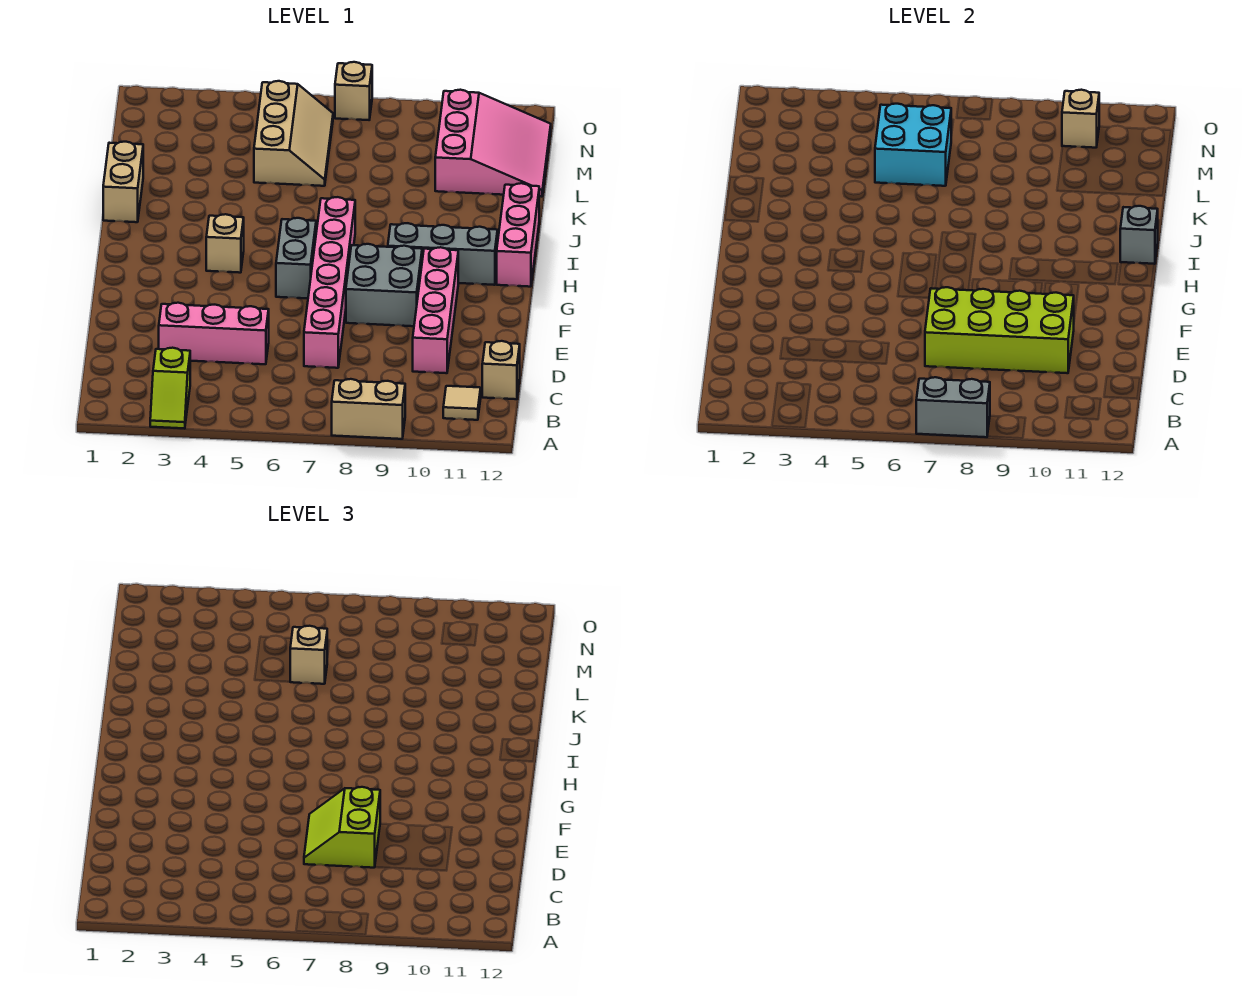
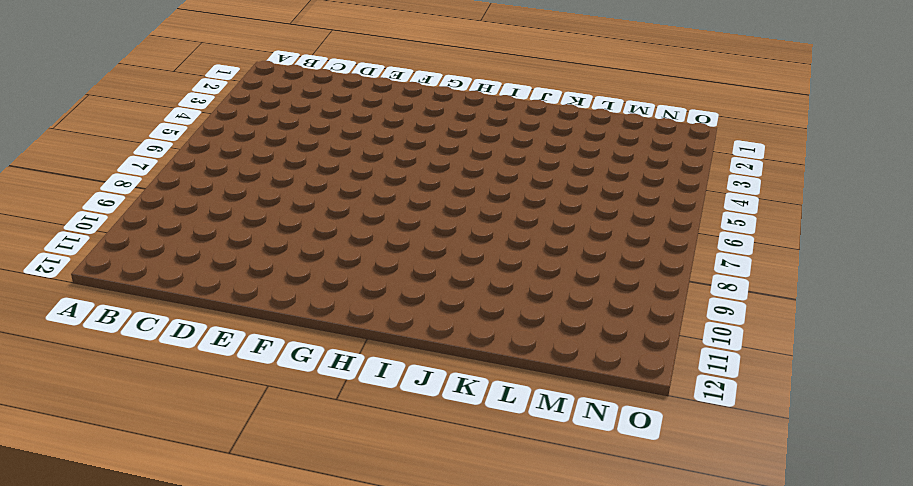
none -> lime 1x2 slope [150,348,190,429]
none -> tan 1x2 brick [332,379,405,439]
none -> tan 1x1 tile [443,386,481,420]

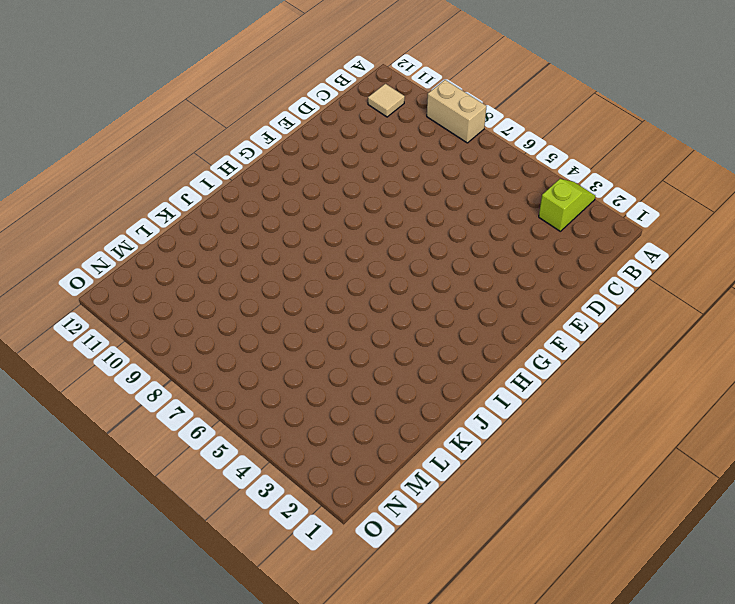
none -> tan 1x1 brick [482,341,520,399]
none -> pink 1x3 brick [159,303,269,364]
none -> pink 1x6 brick [304,197,355,368]

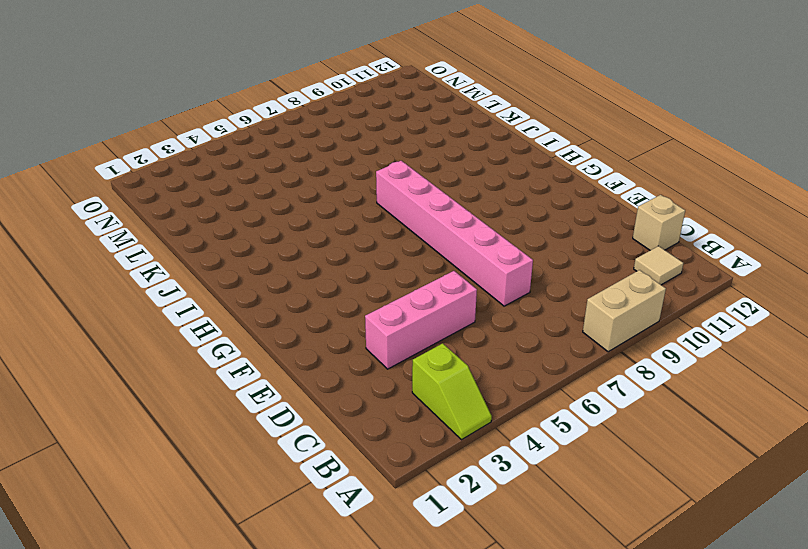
none -> pink 1x4 brick [413,247,458,373]
none -> grey 2x2 brick [346,244,422,326]
none -> grey 1x2 brick [276,218,316,298]

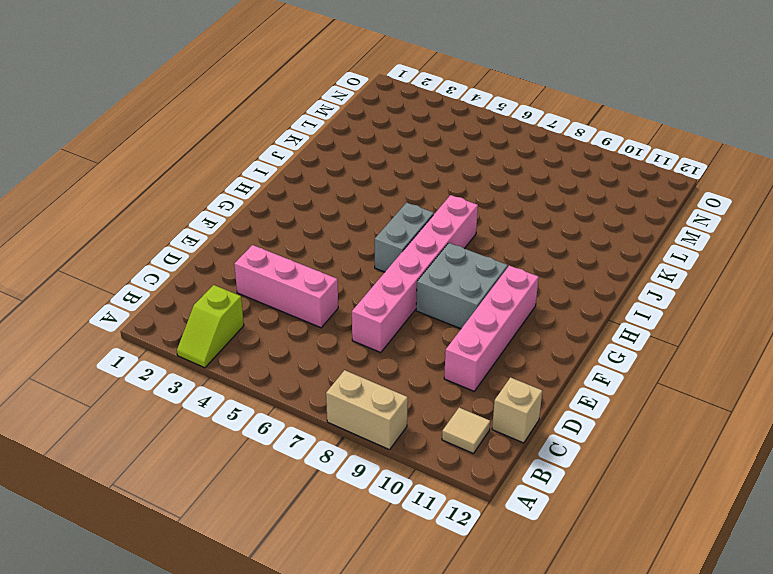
none -> tan 1x1 brick [206,214,244,273]
none -> grey 1x3 brick [388,223,498,285]
none -> pink 1x3 brick [497,183,539,287]

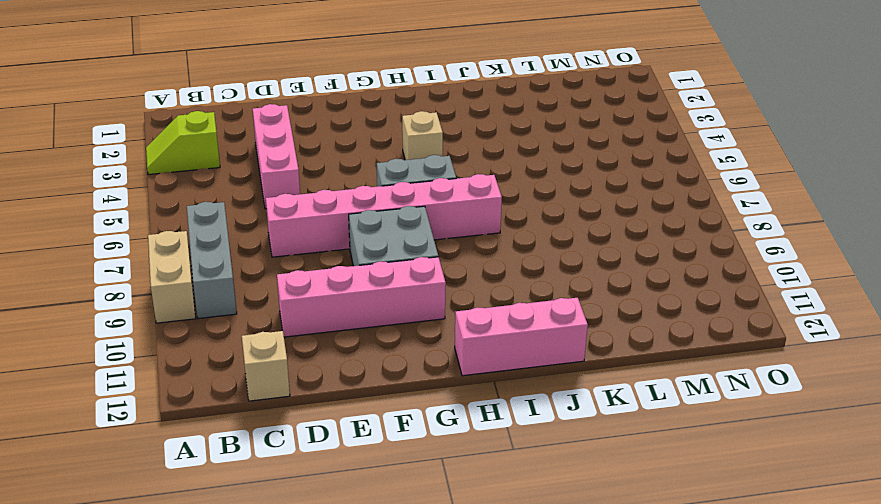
grey 1x3 brick [187,202,237,319] -> grey 1x3 brick moved to [388,223,498,285]
none -> tan 1x1 tile [443,386,481,420]
none -> tan 1x2 brick [103,142,143,222]
none -> tan 2x3 slope [254,81,333,186]

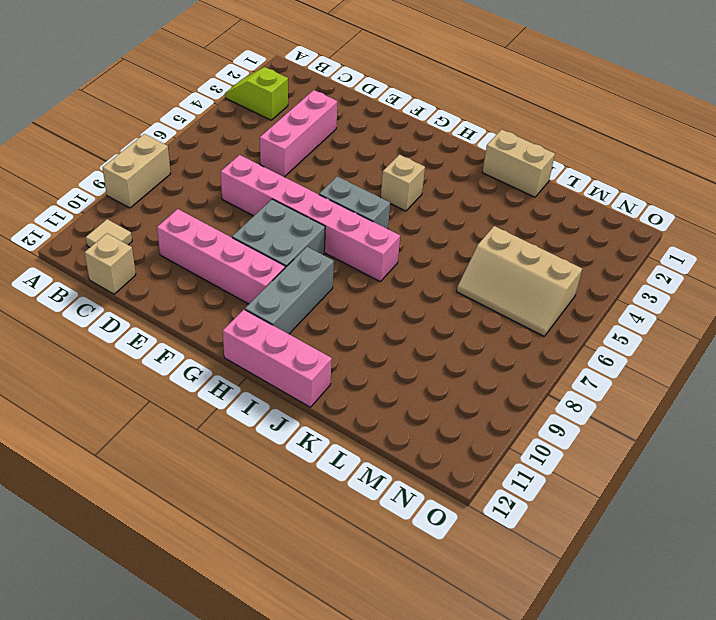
none -> pink 3x3 slope [435,90,551,197]
none -> tan 1x1 brick [335,62,372,120]
none -> grey 1x2 brick [916,377,990,437]

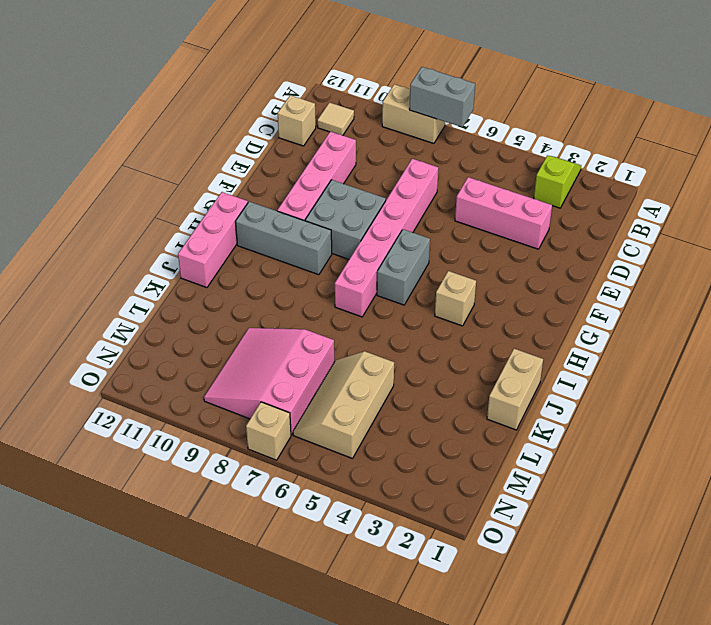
pink 3x3 slope [204,328,334,435] -> pink 3x3 slope moved to [435,90,551,197]
none -> lime 2x4 brick [925,287,1074,373]
none -> grey 1x1 brick [1120,206,1158,264]
none -> cyan 2x2 brick [875,104,951,186]

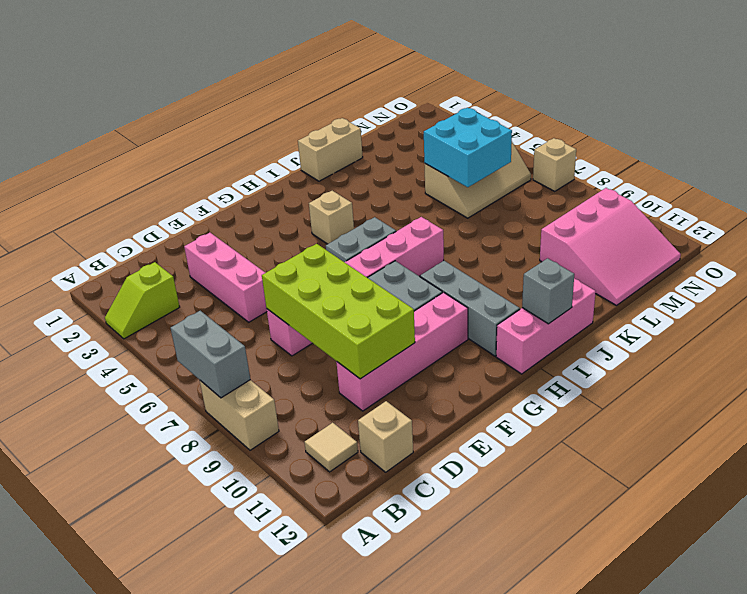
none -> tan 1x1 brick [1062,90,1099,148]
none -> lime 2x2 slope [304,787,380,868]
none -> tan 1x1 brick [290,626,327,684]

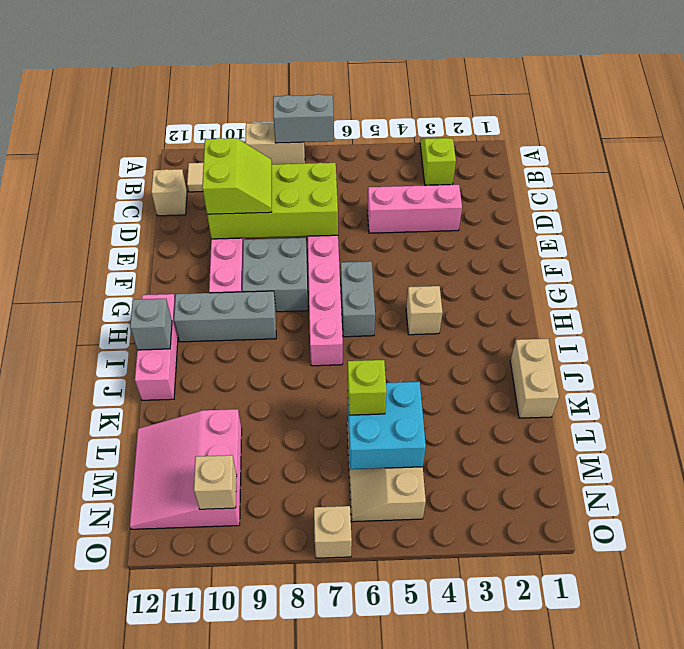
lime 2x2 slope [202,138,272,214] -> lime 2x2 slope moved to [304,787,380,868]
lime 1x1 brick [348,360,387,415] -> tan 1x1 brick [290,626,327,684]

